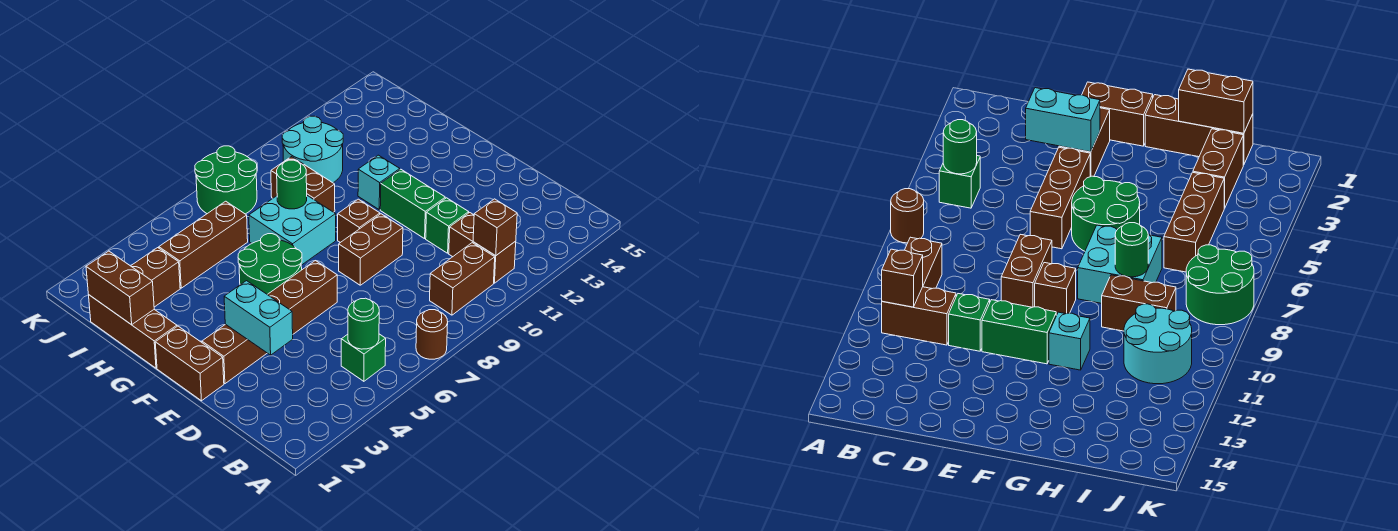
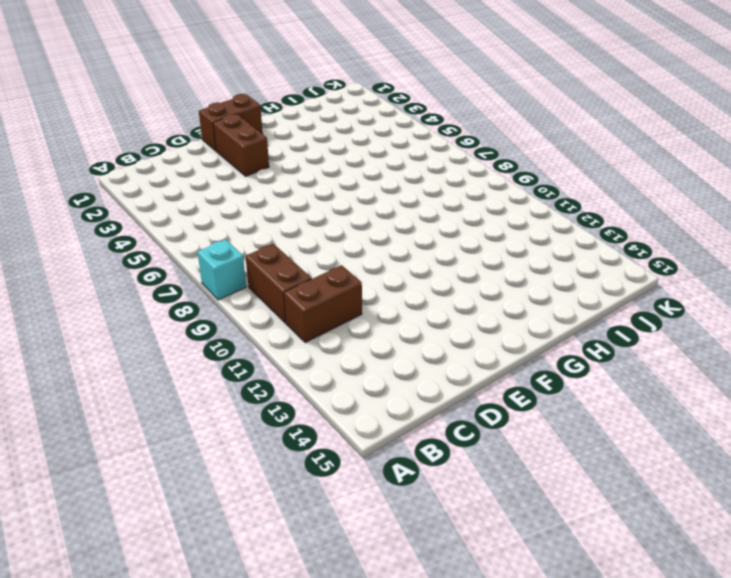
cyan 1x1 brick [197,240,246,300] -> cyan 1x1 brick moved to [358,155,400,210]
none -> brown 1x1 round brick [416,310,448,359]
none -> green 1x1 brick [341,334,386,381]
none -> green 1x1 brick [426,198,469,253]

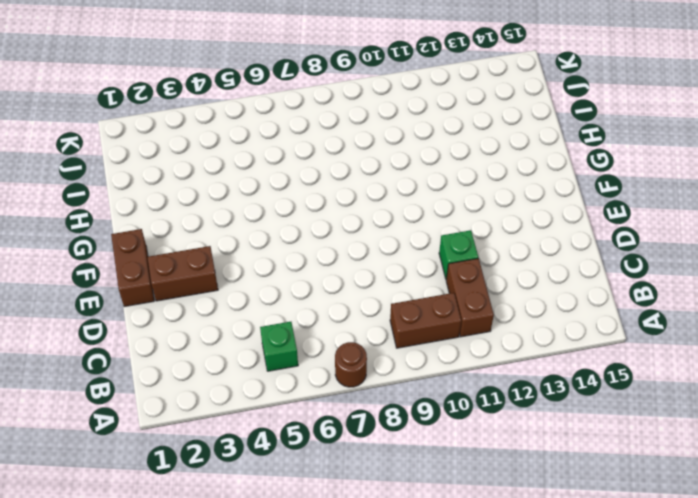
none -> brown 1x3 brick [267,261,337,334]
none -> brown 1x2 brick [339,214,403,285]
none -> green 1x2 brick [380,169,445,239]

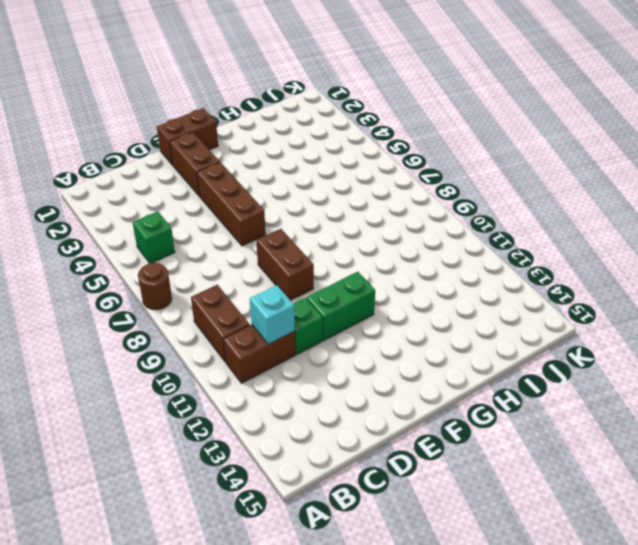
cyan 1x1 brick [250,285,295,344] -> cyan 1x1 brick moved to [358,155,400,210]
none -> green 2x2 round brick [238,234,302,294]
none -> brown 1x1 brick [338,199,380,243]
none -> brown 1x3 brick [89,295,177,368]

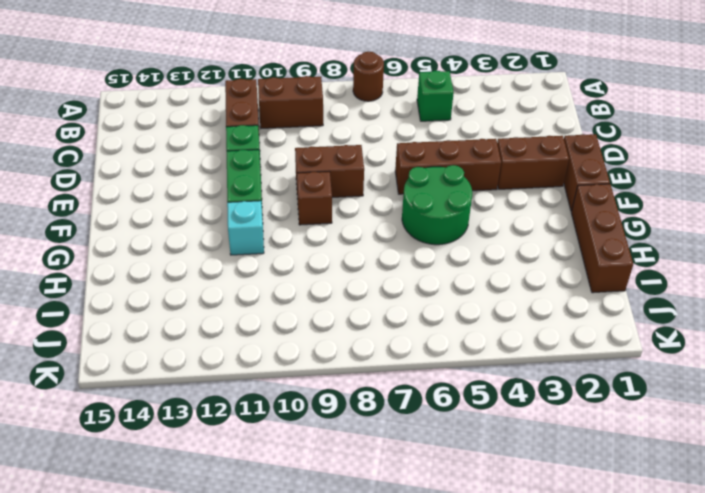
none -> cyan 2x2 brick [249,196,336,265]
none -> brown 1x2 brick [271,157,335,212]
none -> brown 1x2 brick [131,248,180,307]

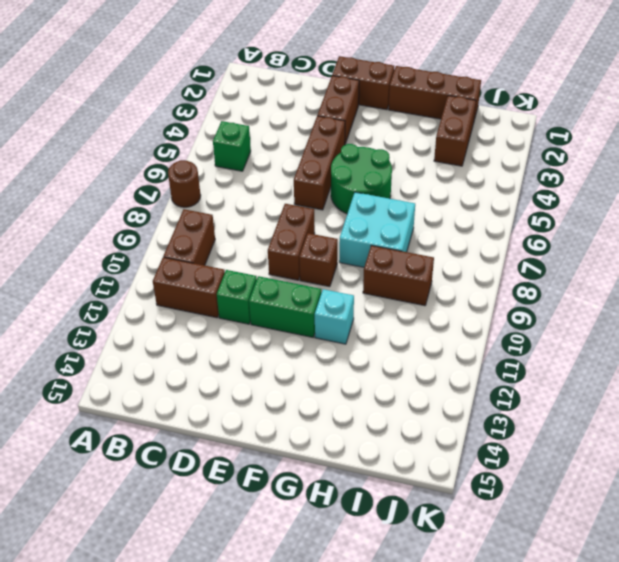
none -> brown 1x3 brick [159,201,248,288]
none -> cyan 2x2 round brick [282,116,343,183]
none -> green 2x2 round brick [195,146,257,214]

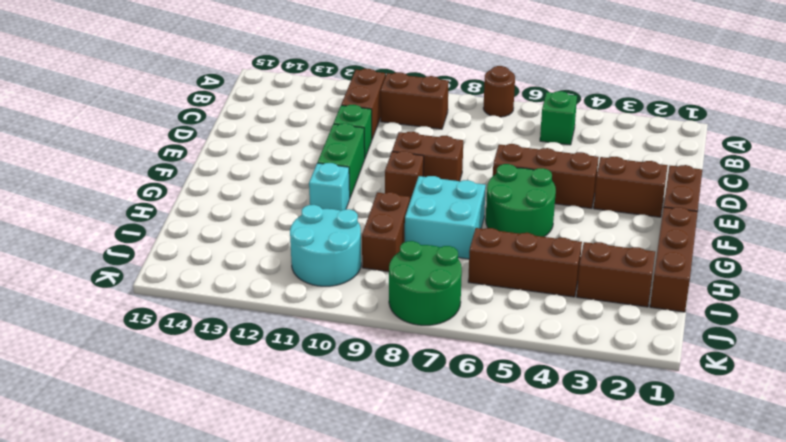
none -> green 1x1 round brick [348,298,379,349]
none -> brown 1x1 brick [473,199,517,256]
none -> cyan 1x2 brick [224,281,293,355]

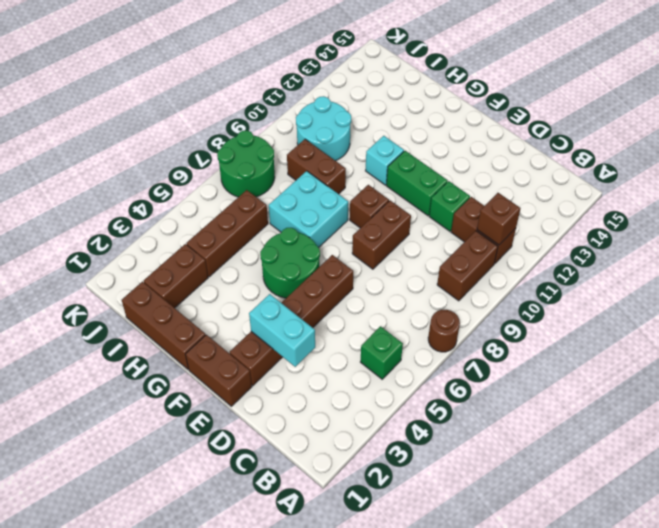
none -> green 1x1 round brick [348,298,379,349]
none -> brown 1x2 brick [86,251,154,325]
none -> green 1x1 round brick [277,160,307,209]

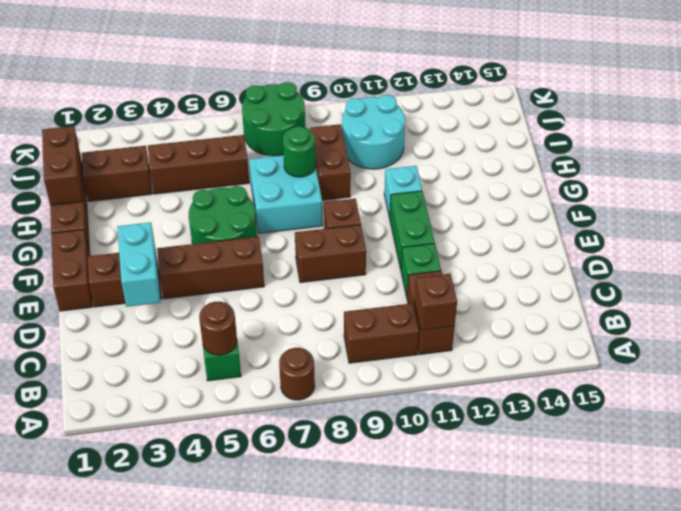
brown 1x1 round brick [199,302,237,355] -> green 1x1 round brick [348,298,379,349]

